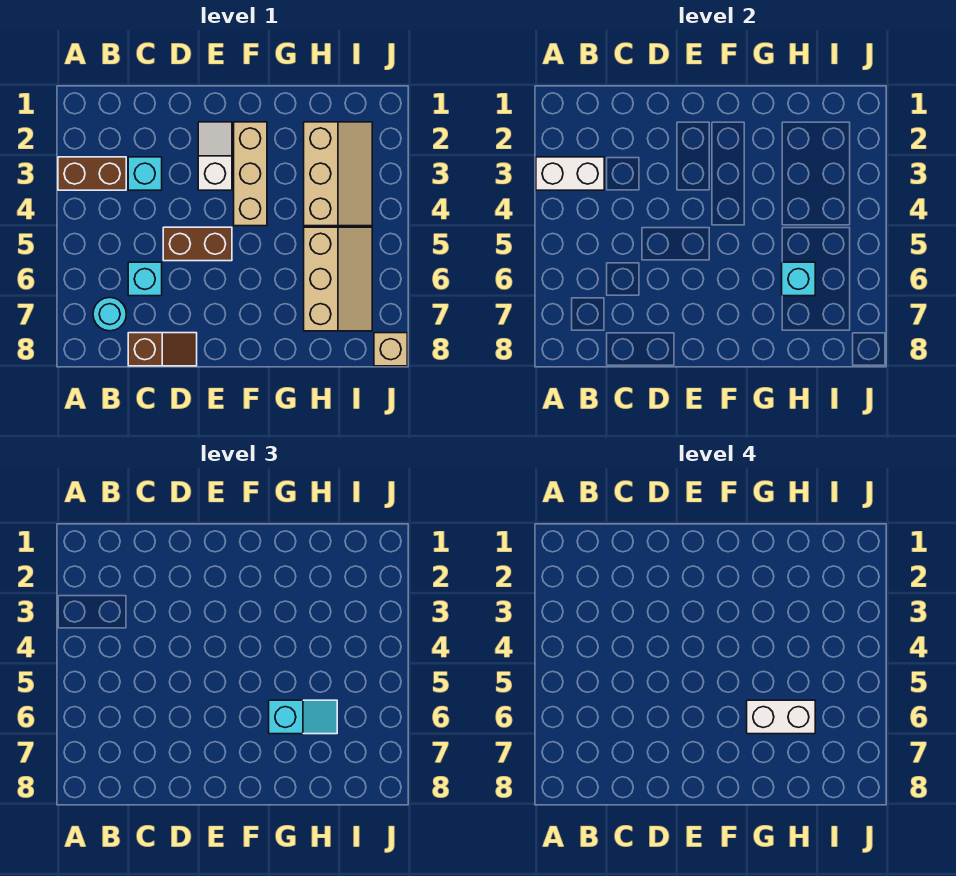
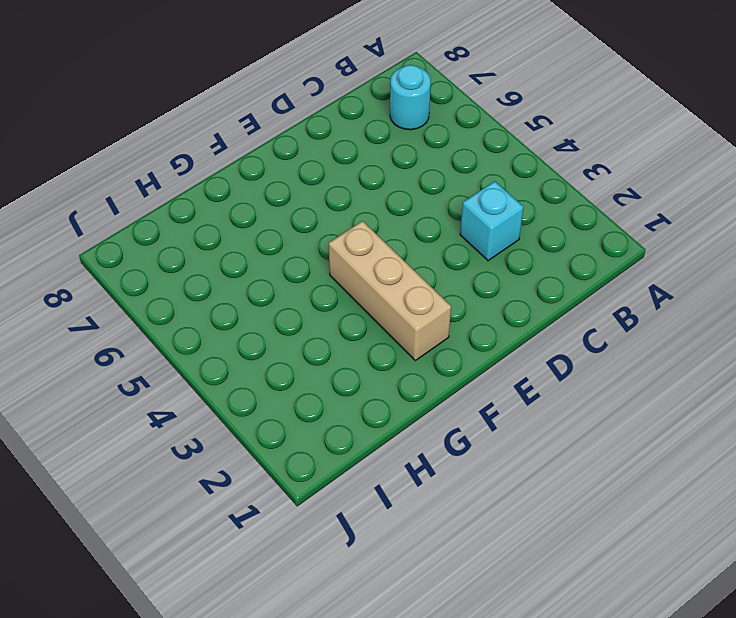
none -> brown 1x2 brick [58,157,126,190]
none -> cyan 1x1 brick [128,262,162,296]
none -> brown 1x2 slope [128,333,197,366]

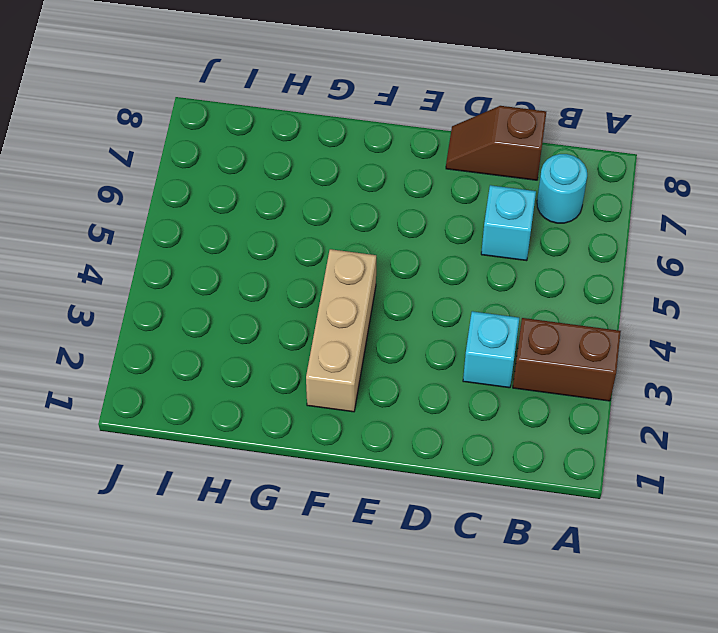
none -> brown 1x2 brick [163,227,232,261]
none -> white 1x2 slope [198,122,232,190]
none -> tan 2x3 slope [304,122,372,226]

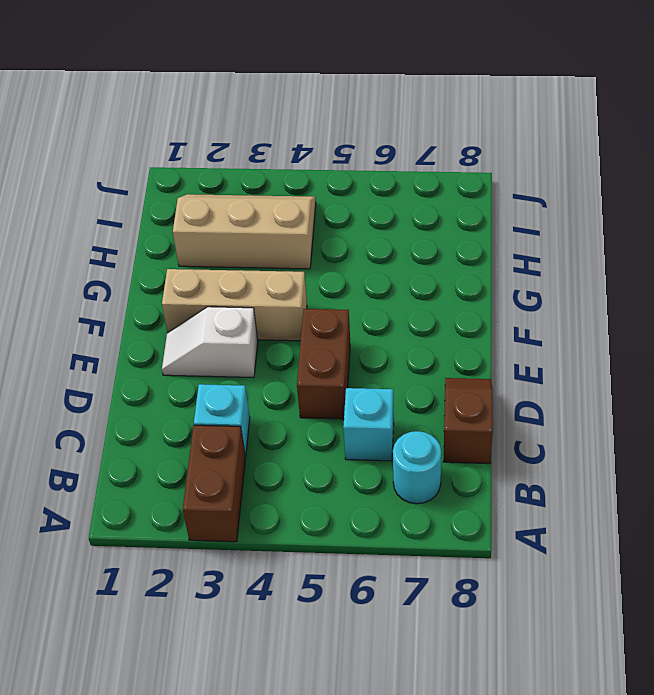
none -> tan 2x3 slope [304,227,372,331]
none -> tan 1x1 brick [374,333,407,366]
none -> white 1x2 brick [536,157,604,190]

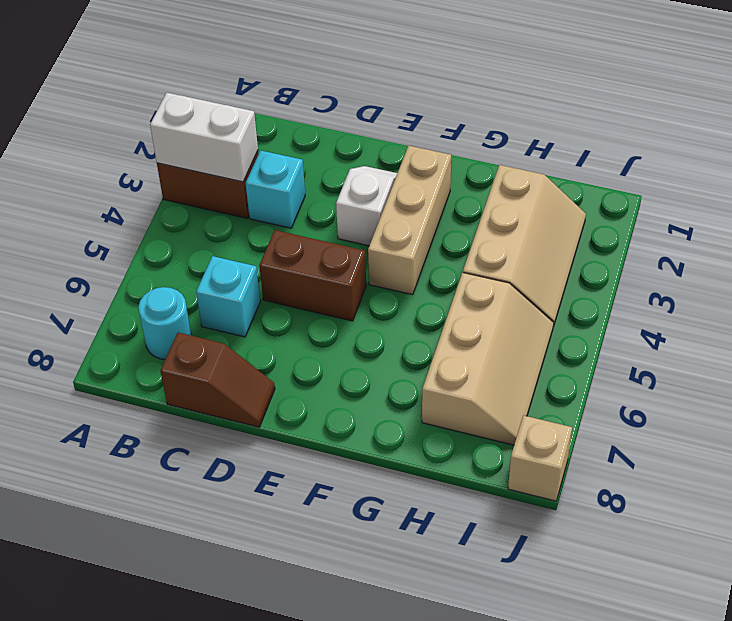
none -> cyan 1x1 brick [782,262,815,296]
none -> cyan 1x2 slope [269,700,337,734]
none -> white 1x2 brick [747,700,815,734]

